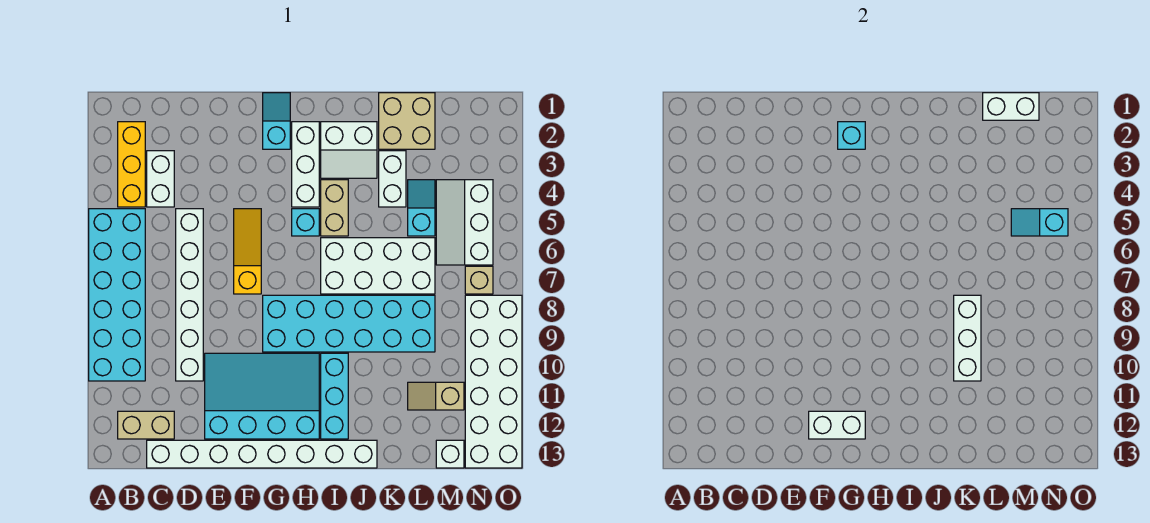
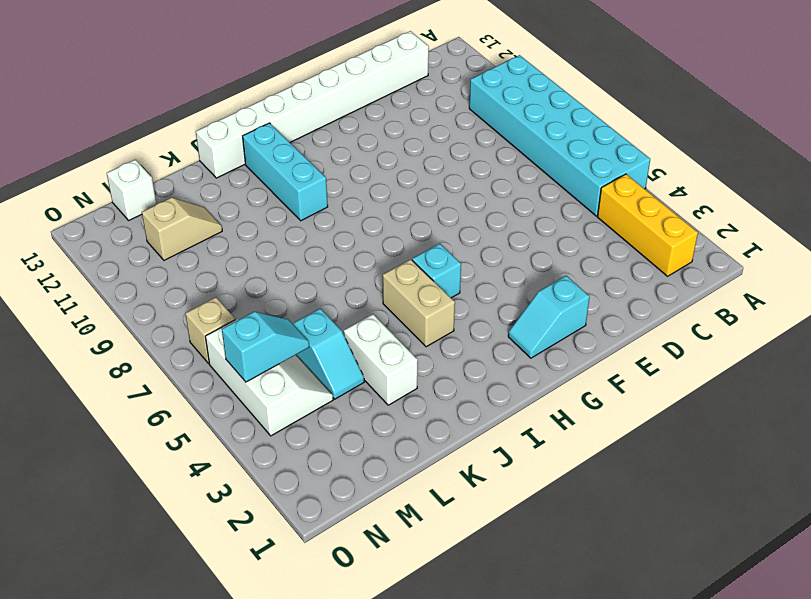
cyan 1x2 slope [508,276,590,358] -> cyan 1x2 slope turned to [263,93,290,149]
none -> tan 1x2 brick [118,411,174,439]
none -> white 1x2 brick [147,151,174,207]
none -> white 1x6 brick [176,209,203,381]

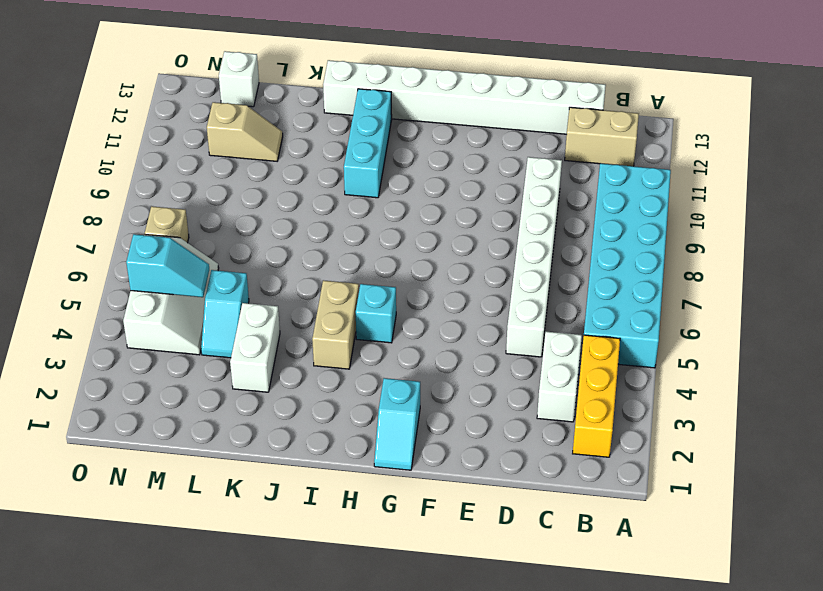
none -> cyan 3x4 slope [205,353,319,439]
none -> yellow 1x3 slope [234,209,261,294]
none -> cyan 2x6 brick [263,295,435,352]

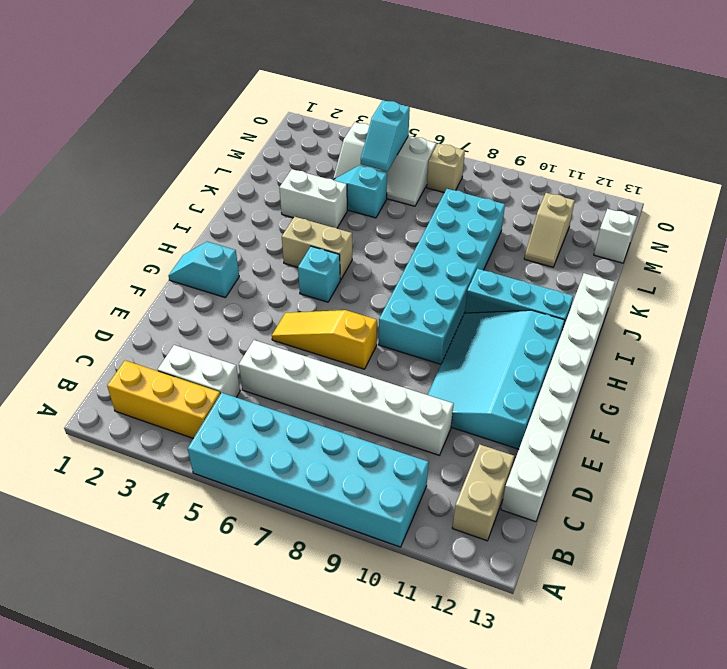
none -> white 1x3 brick [292,122,319,207]
none -> white 2x2 slope [321,122,377,178]
none -> white 2x4 brick [321,238,435,294]

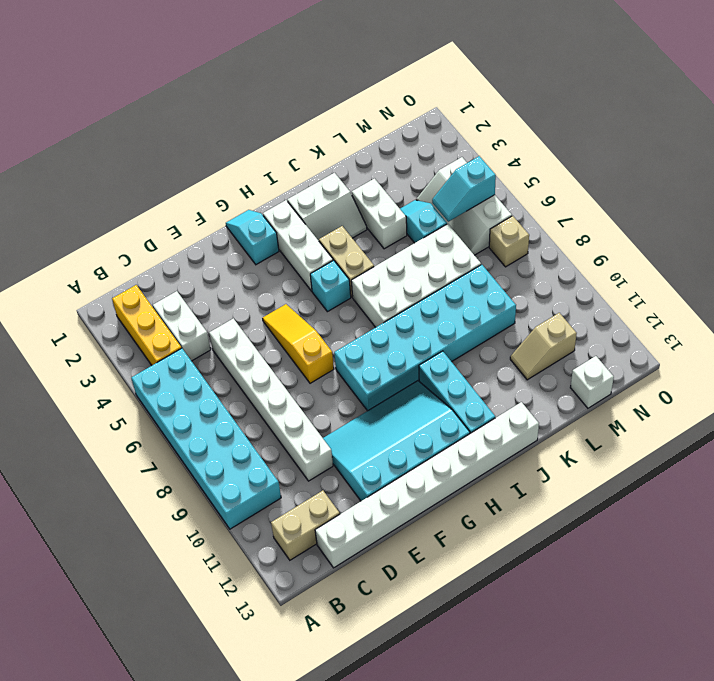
none -> tan 2x2 brick [379,93,435,149]
none -> white 2x6 brick [465,295,522,468]
none -> white 1x2 brick [809,411,865,439]

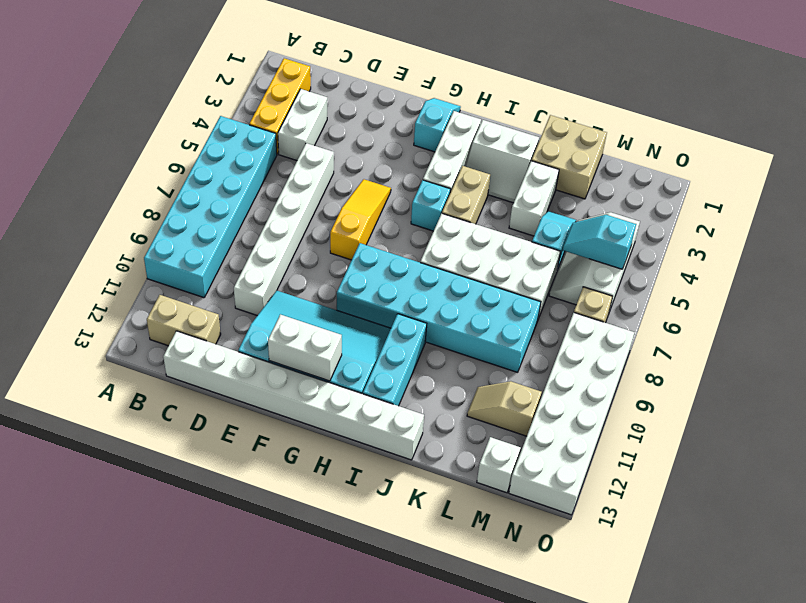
none -> cyan 1x1 brick [838,122,865,149]
none -> white 1x3 brick [954,295,981,381]
none -> white 1x2 brick [983,93,1039,120]

